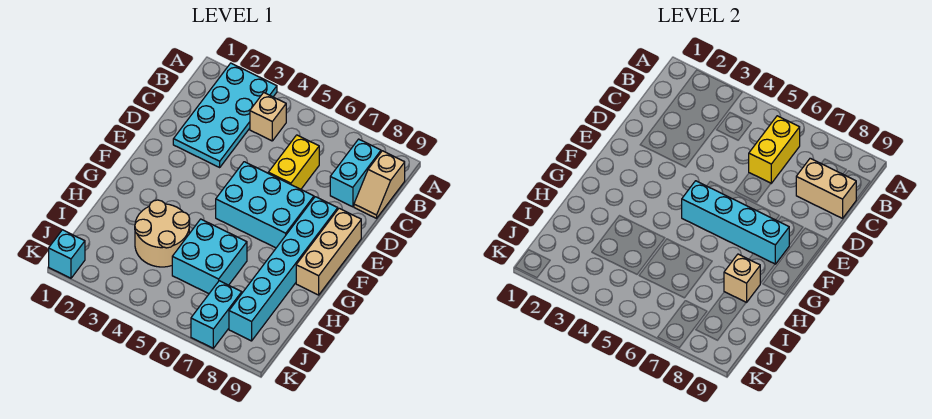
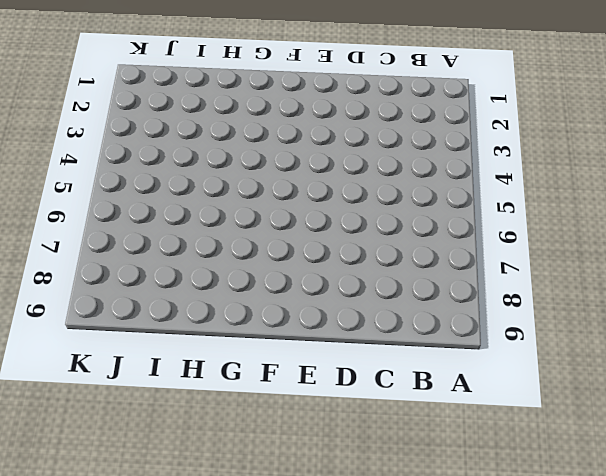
none -> cyan 2x4 plate [173,63,277,167]
none -> tan 1x1 brick [250,93,286,141]
none -> cyan 1x2 brick [330,139,381,207]

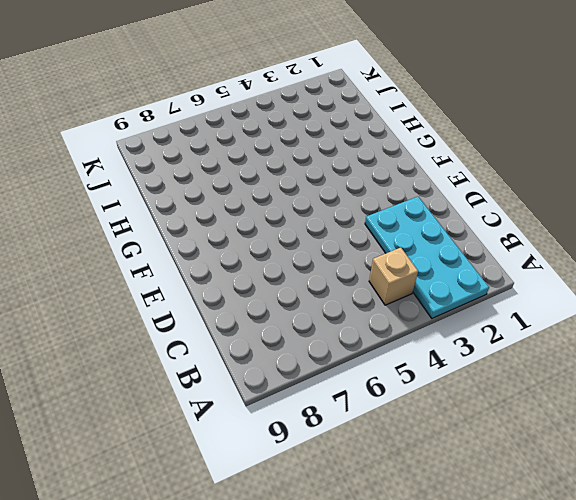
none -> cyan 1x2 brick [330,139,381,207]
none -> tan 1x2 slope [354,151,405,218]
none -> yellow 1x2 brick [268,135,319,189]

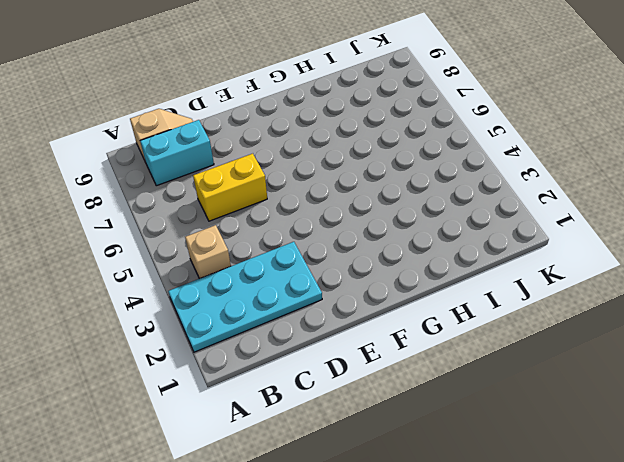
none -> cyan 2x3 brick [216,162,314,248]
none -> cyan 1x6 brick [229,197,338,341]
none -> tan 1x3 brick [296,208,361,295]

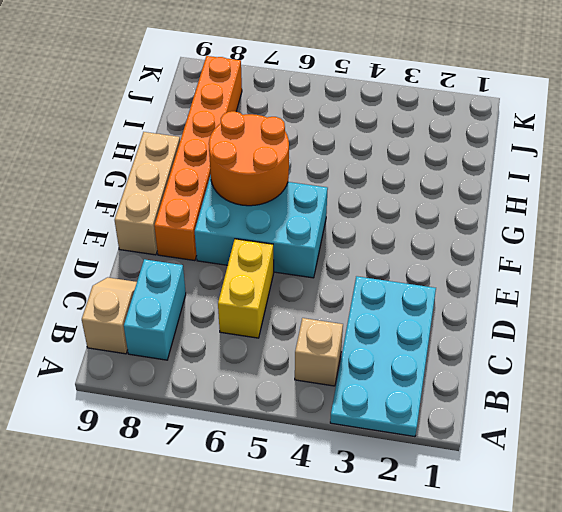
orange 1x6 brick [154,56,242,261] -> cyan 1x6 brick [229,197,338,341]
orange 2x2 round brick [209,111,289,206] -> cyan 1x4 brick [682,181,789,264]
none -> tan 2x2 round brick [135,200,190,267]
none -> cyan 2x2 brick [172,219,247,294]
none -> cyan 1x2 brick [191,281,242,348]

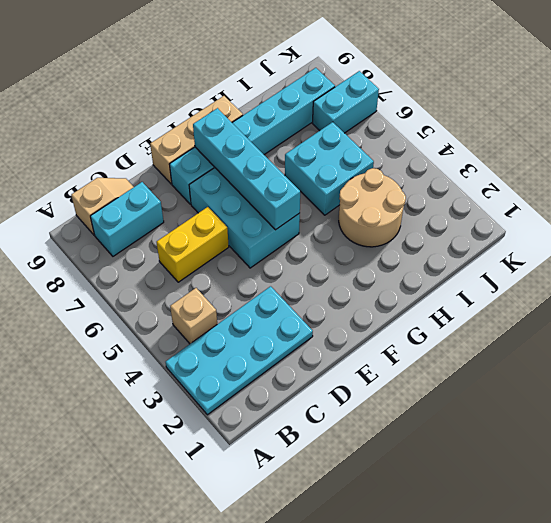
none -> cyan 1x1 brick [49,230,85,278]
none -> yellow 1x2 brick [749,116,800,183]
none -> tan 1x2 brick [796,158,856,218]

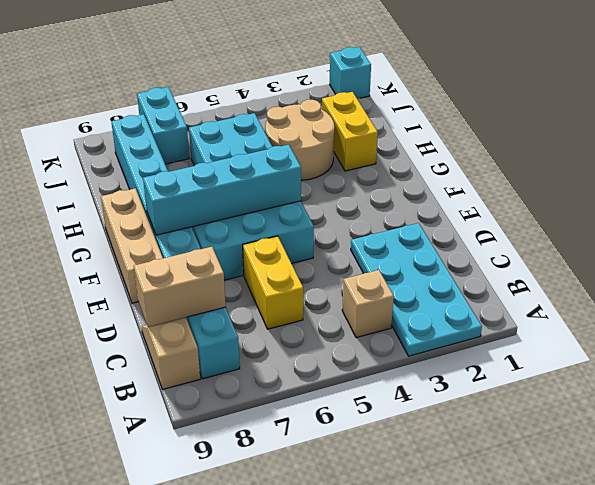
yellow 1x2 brick [322,92,378,171] -> yellow 1x2 brick moved to [749,116,800,183]
none -> tan 1x1 brick [724,254,760,302]

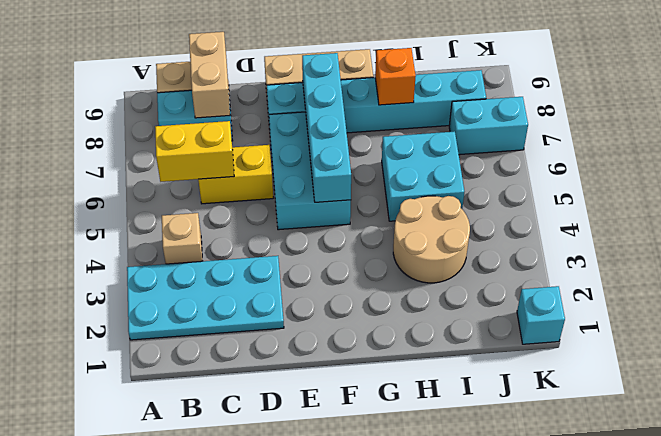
orange 1x1 brick [375,48,416,105] -> tan 1x1 brick [724,254,760,302]

